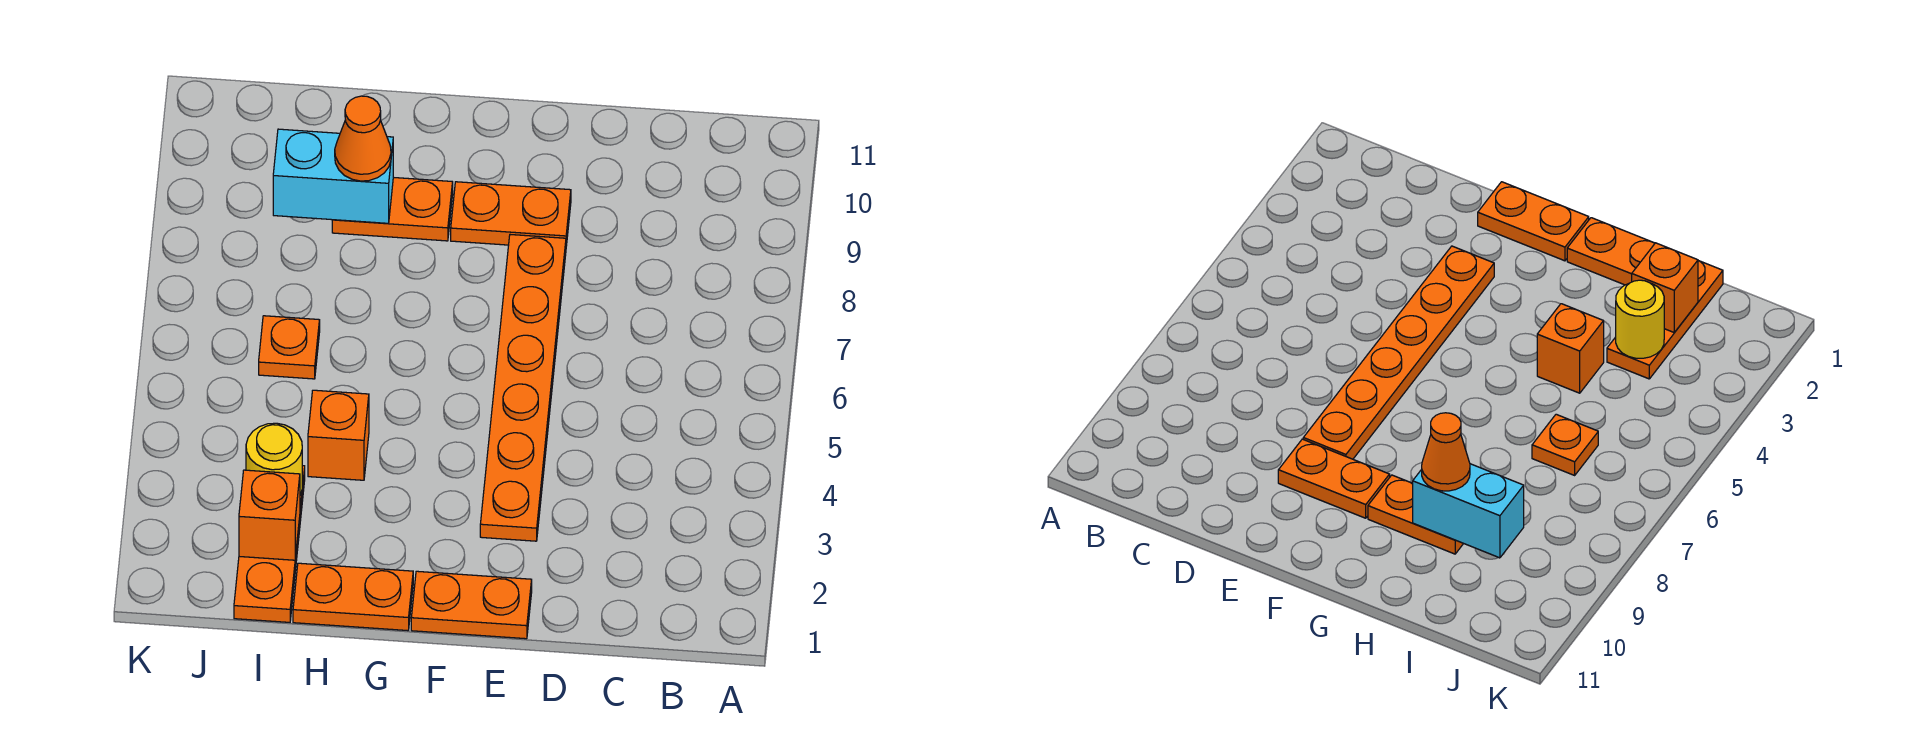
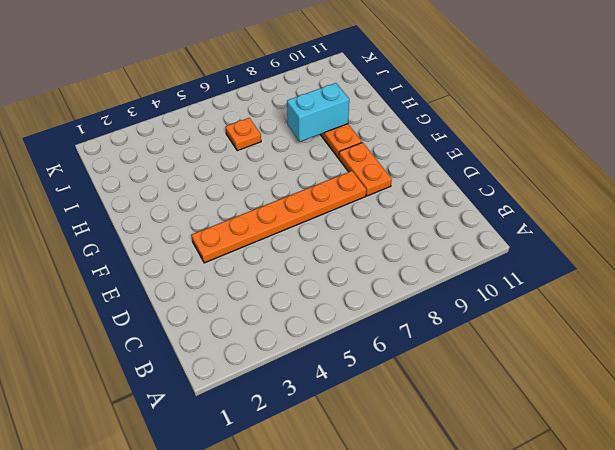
cyan 1x2 brick [287,83,349,142] -> cyan 1x2 brick turned to [273,129,393,223]
none -> orange 1x2 plate [411,571,532,639]
none -> orange 1x2 plate [293,563,413,631]
none -> orange 1x1 brick [308,390,369,480]

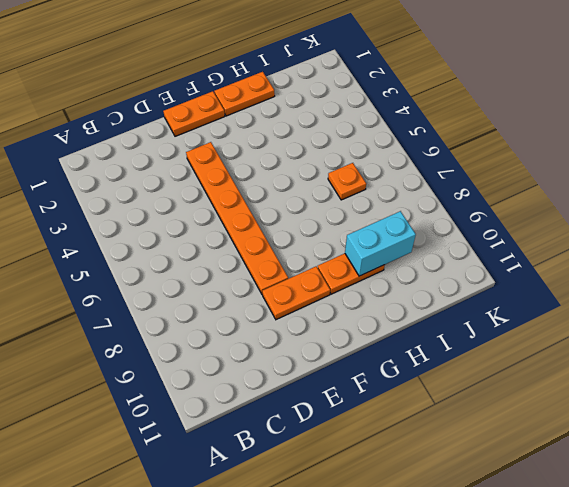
none -> orange 1x1 brick [308,390,369,480]
none -> orange 1x3 plate [234,466,305,622]
none -> orange 1x1 brick [239,470,300,560]

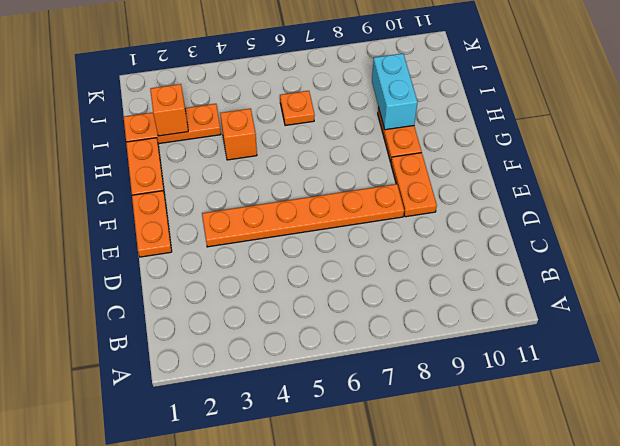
none -> yellow 1x1 round brick [246,423,302,495]
none -> orange 1x1 cone [335,96,391,181]

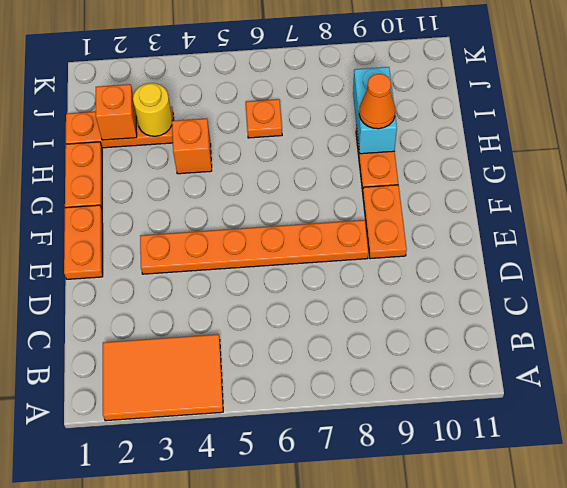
orange 2x3 tile [103,334,223,421] -> none

